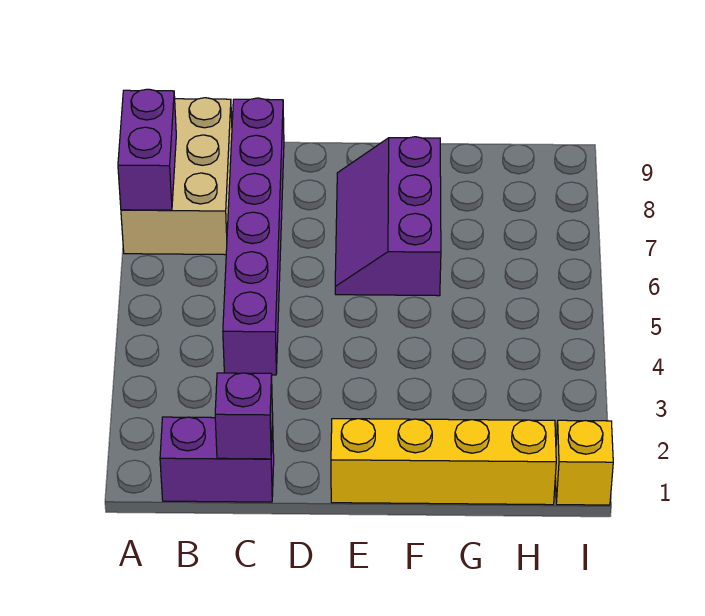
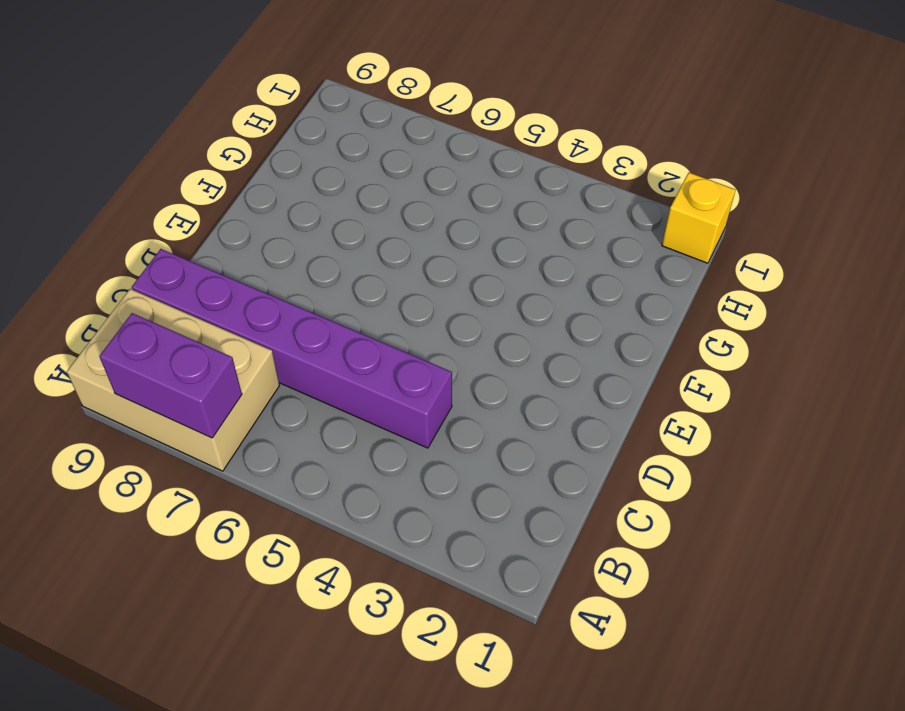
none -> purple 1x2 brick [160,417,274,502]
none -> yellow 1x4 brick [331,419,556,505]

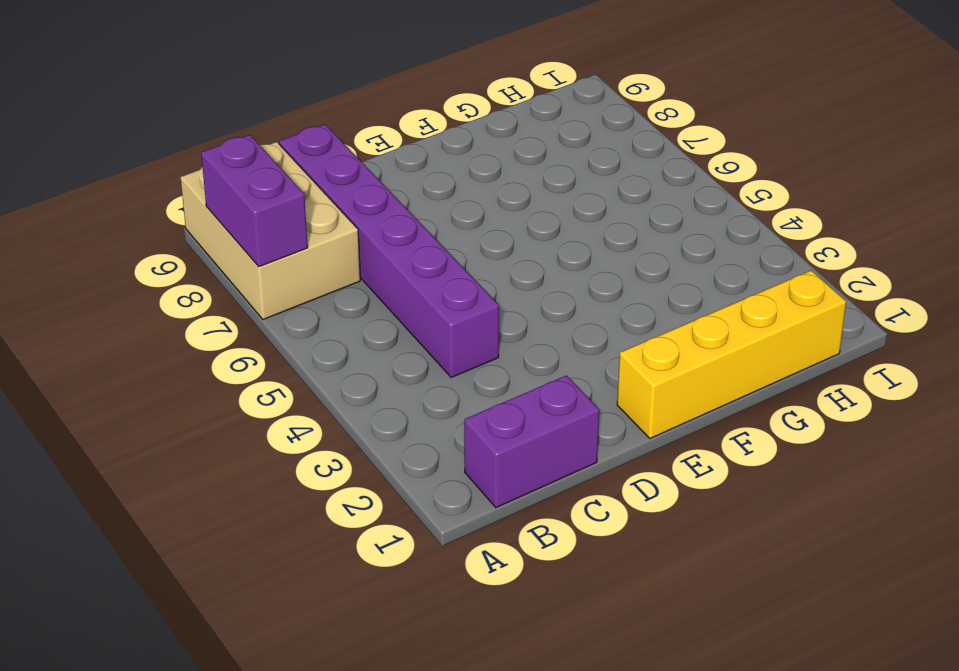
none -> purple 2x3 slope [335,137,441,296]
none -> yellow 1x1 brick [555,420,613,505]

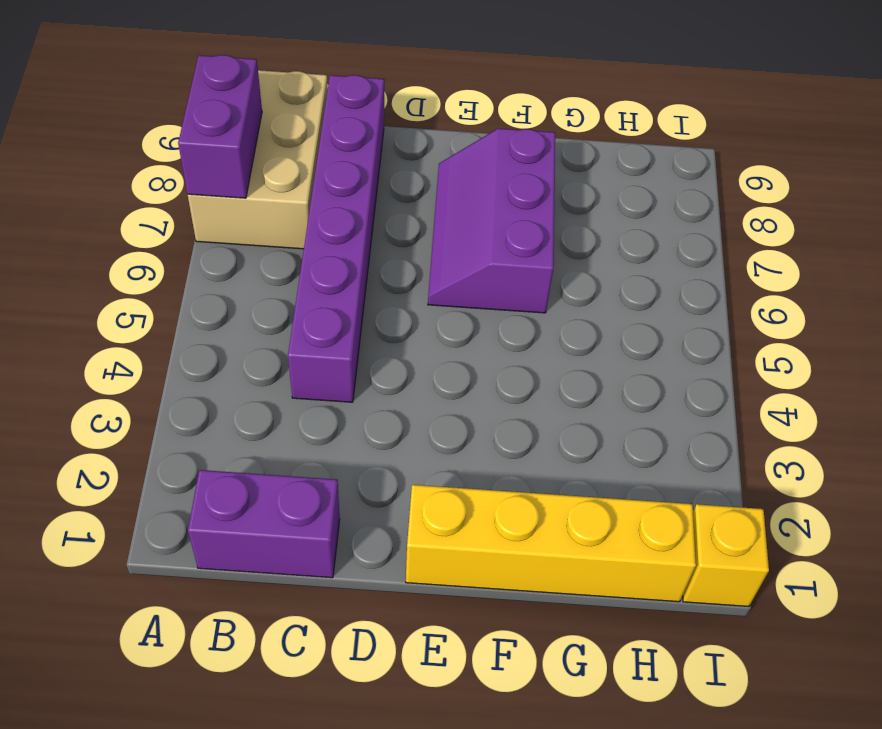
none -> purple 1x1 brick [215,373,273,459]

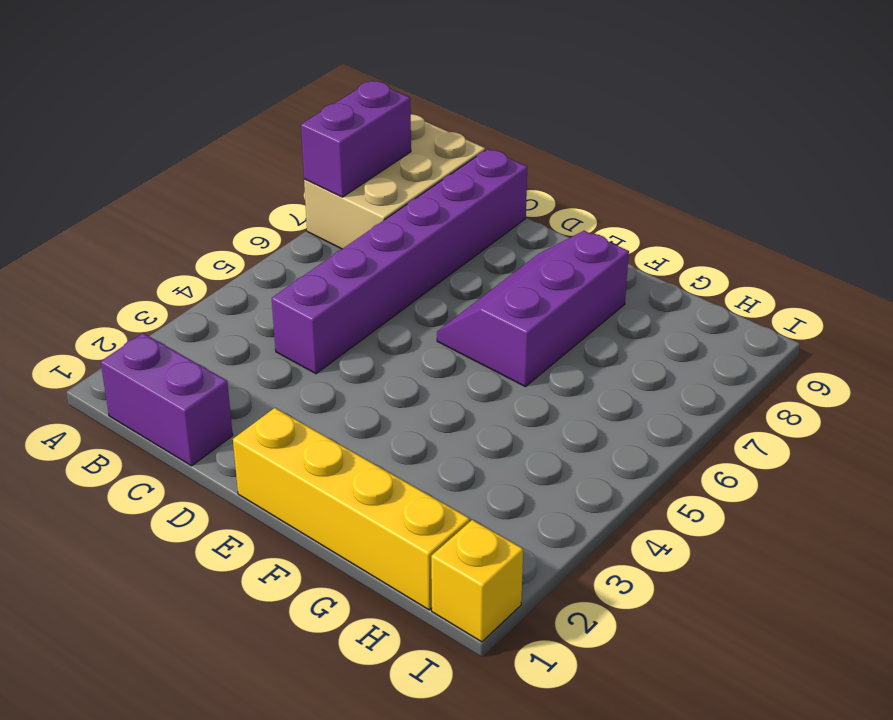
none -> purple 1x1 brick [215,373,273,459]

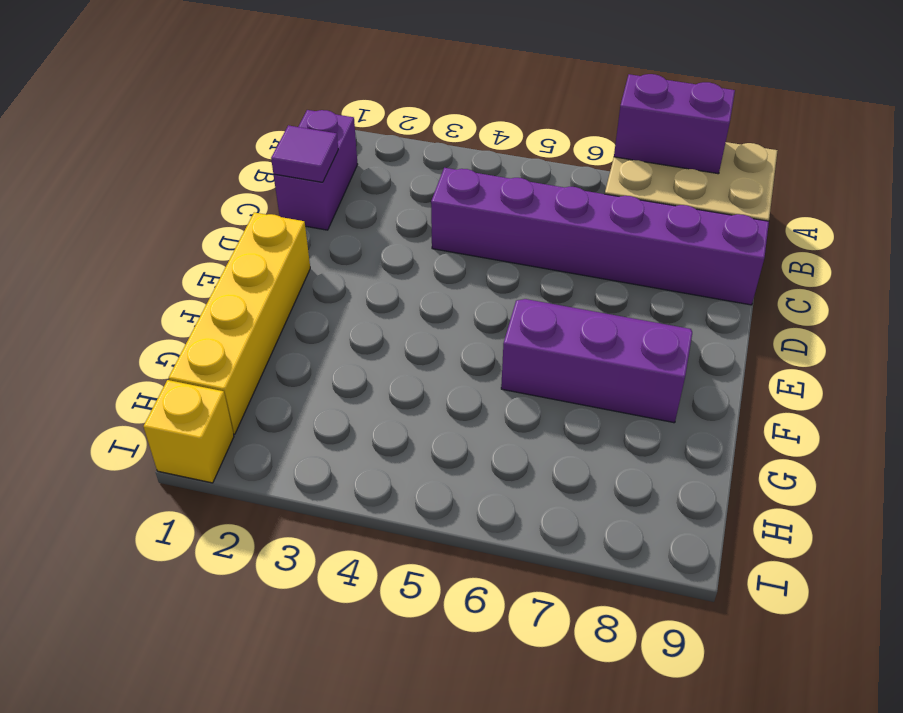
purple 1x1 tile [271,125,338,182] -> purple 1x1 brick [215,373,273,459]

